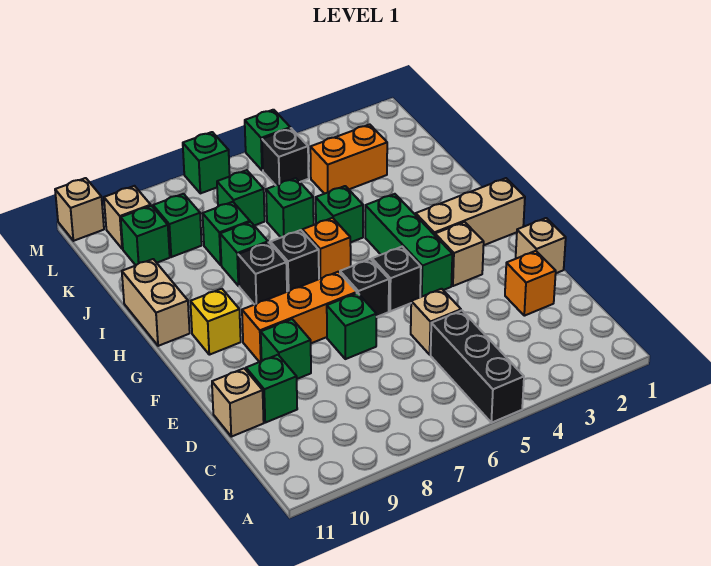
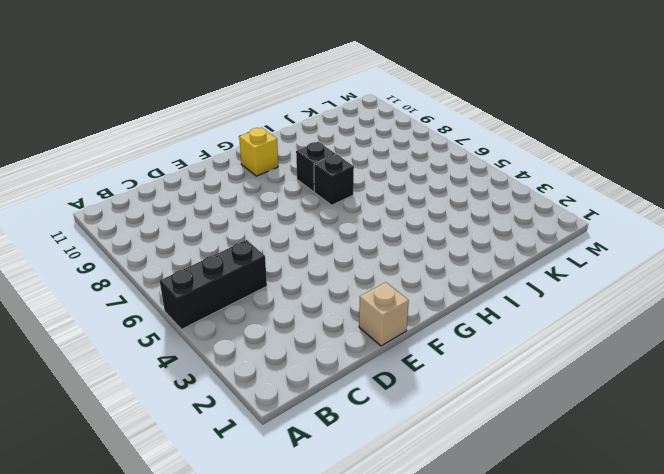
none -> orange 1x1 brick [505,251,556,316]
none -> tan 1x1 brick [411,289,461,355]
none -> green 1x1 brick [246,355,297,423]
none -> tan 1x1 brick [212,368,264,437]

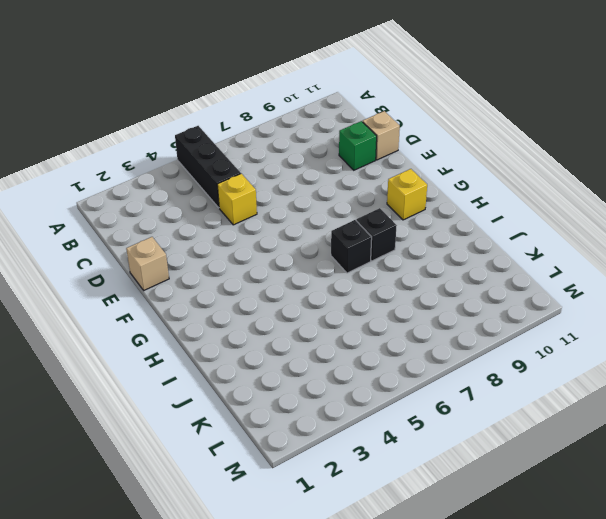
yellow 1x1 brick [217,174,257,225] -> tan 1x1 brick [411,289,461,355]
none -> orange 1x1 brick [505,251,556,316]
none -> green 1x1 brick [327,293,376,359]
none -> green 1x1 brick [261,319,311,379]
none -> tan 1x1 brick [435,222,484,286]

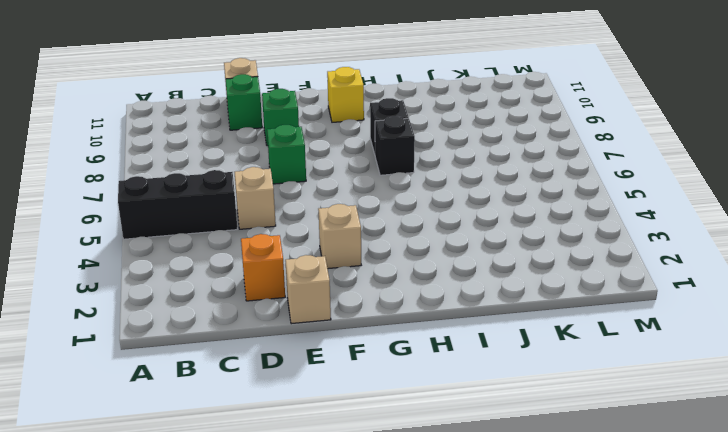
none -> green 1x3 brick [365,194,452,297]
none -> black 1x1 brick [372,247,421,311]
none -> black 1x1 brick [340,259,389,317]
none -> orange 1x3 brick [242,272,357,362]

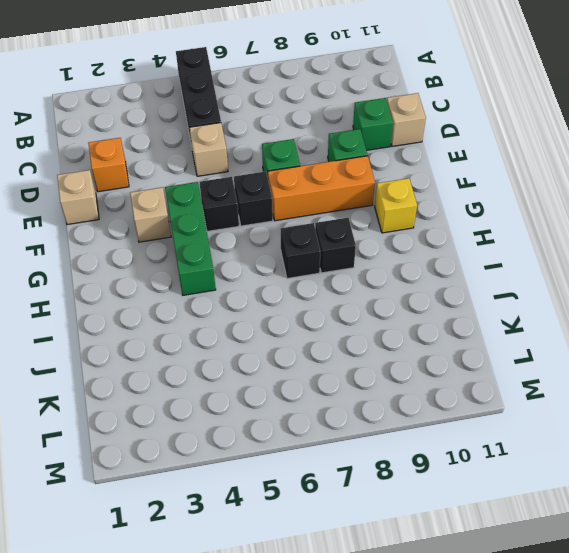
none -> tan 1x3 brick [416,178,525,245]
none -> orange 1x1 brick [302,218,351,279]
none -> tan 1x2 brick [122,259,190,346]
none -> green 1x1 brick [316,186,363,243]

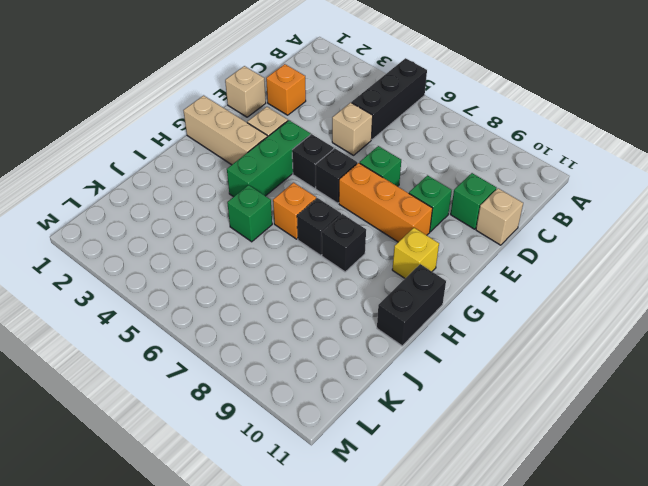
black 1x2 brick [377,264,446,346] -> tan 1x2 brick [122,259,190,346]
none -> green 1x1 brick [220,222,268,286]
none -> green 1x1 brick [266,178,314,237]
none -> green 1x1 brick [203,202,250,265]
none -> orange 1x2 brick [310,124,387,194]

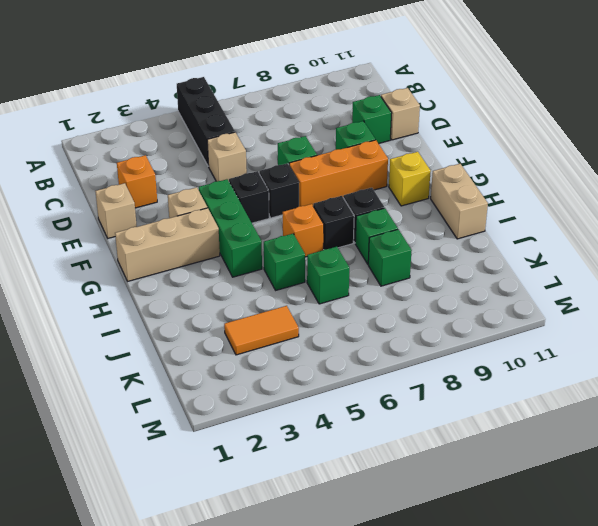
orange 1x2 tile [224,306,299,355] -> orange 1x2 brick [310,124,387,194]
none -> green 1x1 brick [217,170,265,226]
none -> green 1x1 brick [153,194,202,257]
none -> green 1x1 brick [121,206,170,265]
none -> black 1x1 brick [262,128,309,185]

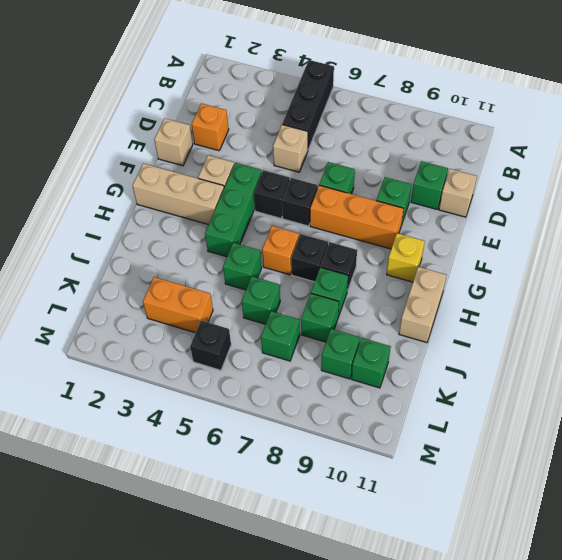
none -> tan 1x1 brick [104,186,151,249]
none -> green 1x1 brick [245,110,290,170]
none -> green 1x1 brick [183,132,230,193]
none -> tan 1x1 brick [55,178,104,241]

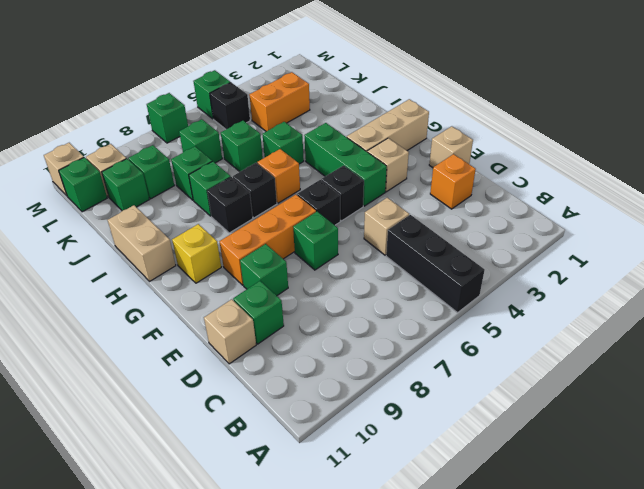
green 1x1 brick [59,157,107,212] -> none

